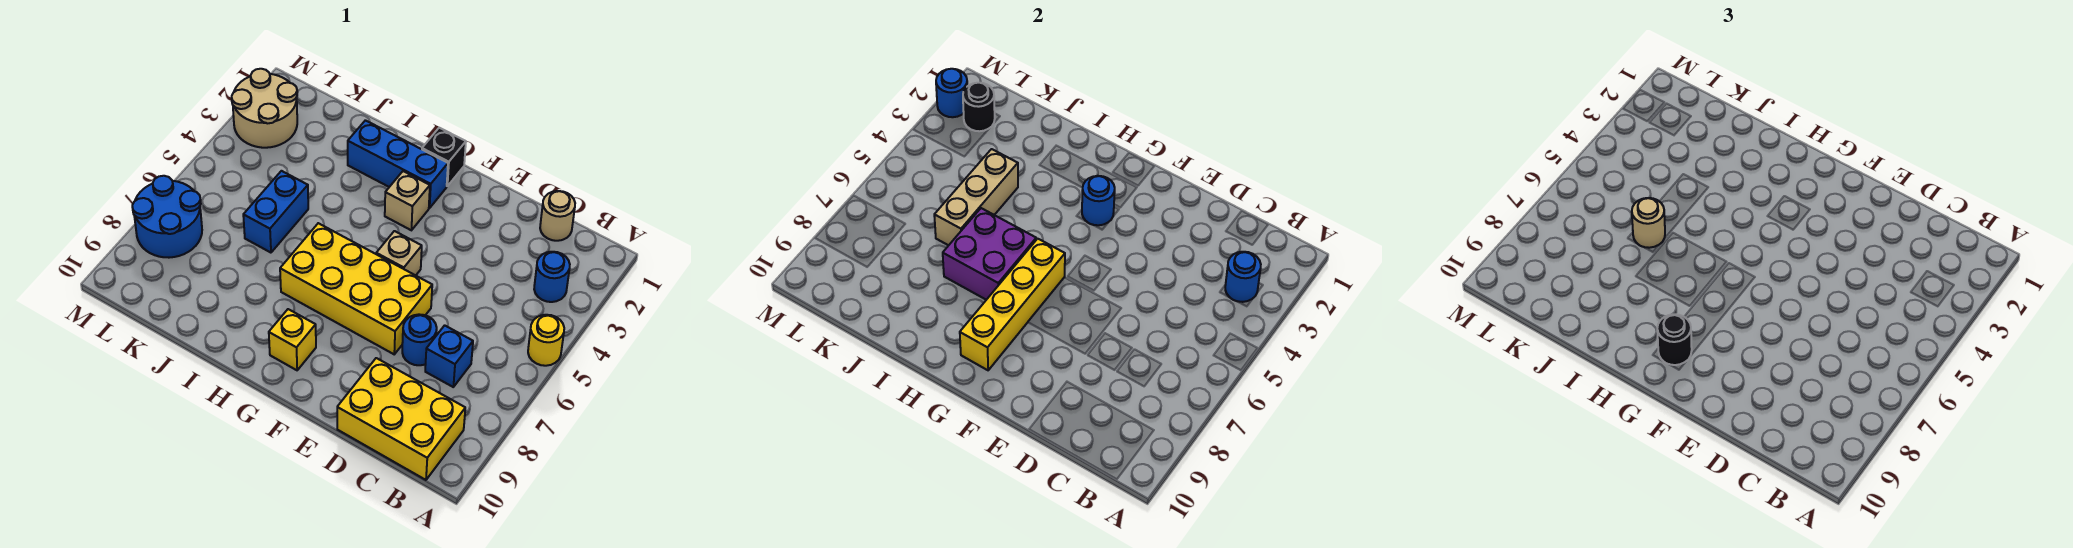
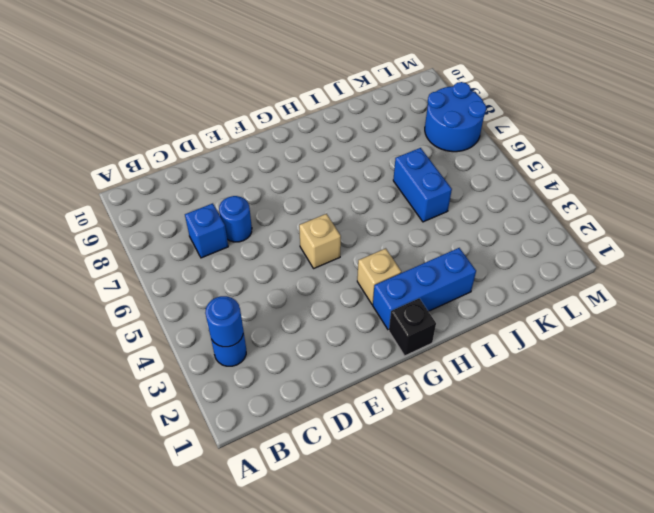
none -> yellow 1x1 round brick [528,315,564,366]
none -> yellow 2x3 brick [337,358,465,480]
none -> tan 1x1 round brick [540,191,575,241]

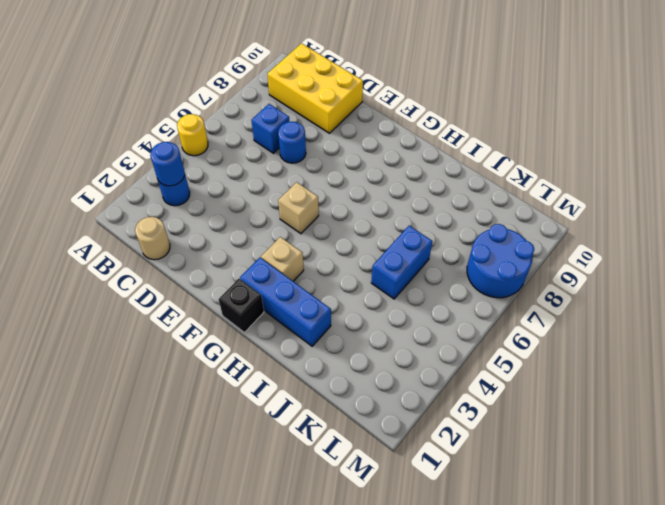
none -> yellow 2x4 brick [280,223,432,354]
none -> yellow 1x1 brick [269,309,316,370]
none -> tan 2x2 round brick [232,69,297,148]

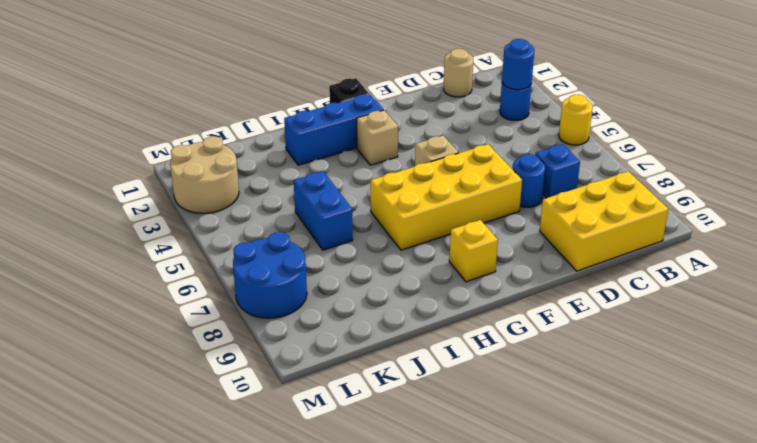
none -> blue 1x1 round brick [1082,176,1115,225]
none -> yellow 1x4 brick [960,239,1065,370]
none -> purple 2x2 brick [943,208,1036,300]

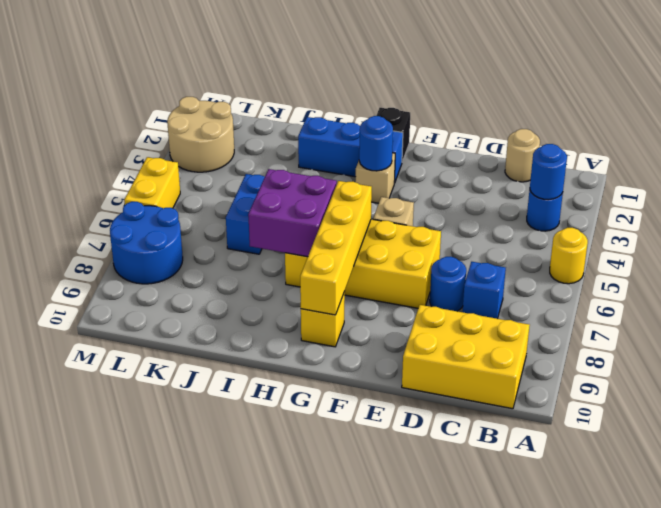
yellow 1x2 brick [124,157,180,208] -> none
none -> tan 1x3 brick [934,149,1018,245]
none -> black 1x1 round brick [963,83,995,131]
none -> blue 1x1 round brick [936,69,967,117]

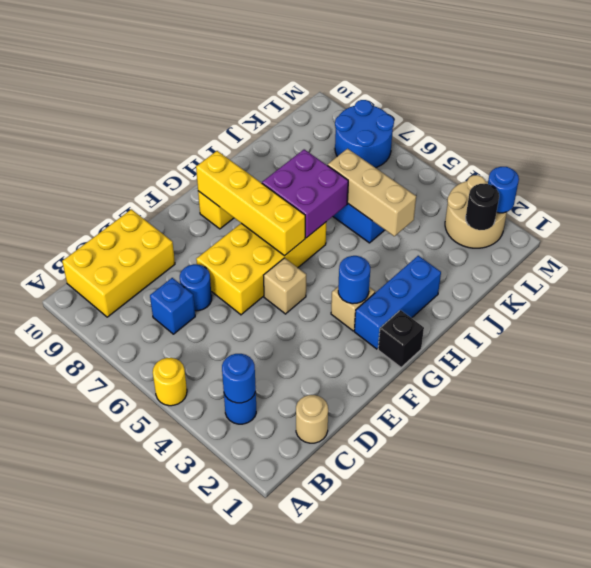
none -> black 1x1 round brick [1657,314,1692,365]
none -> tan 1x1 round brick [1632,198,1665,248]

